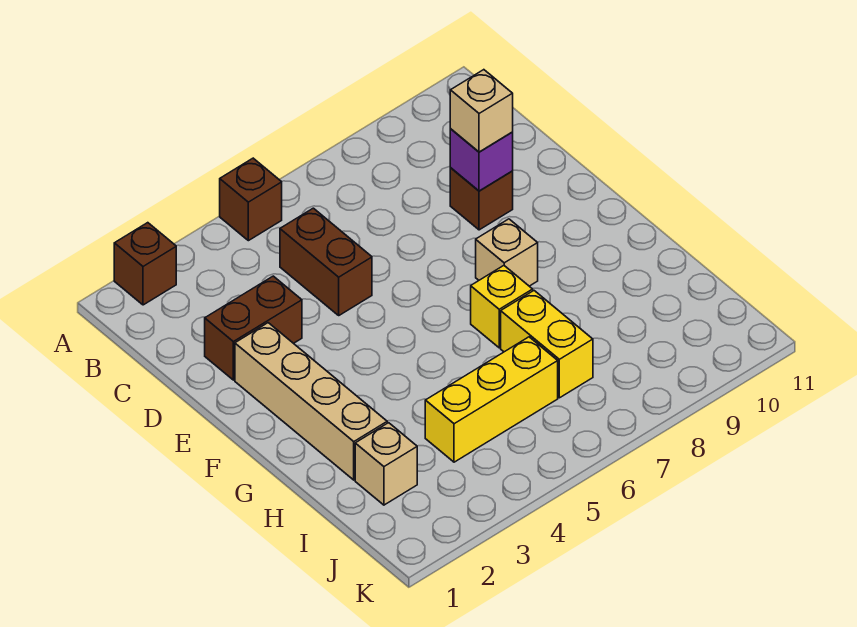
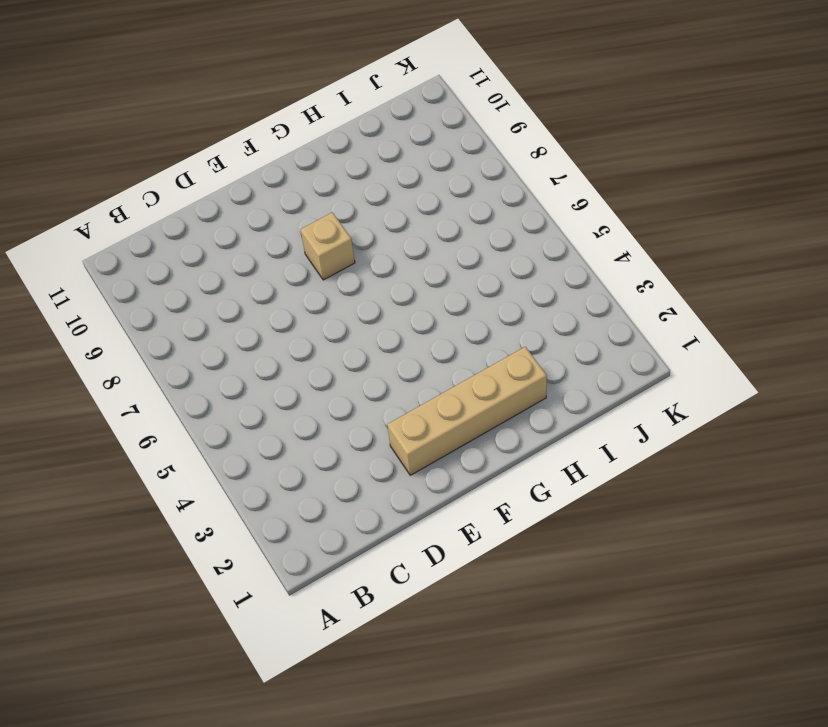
none -> brown 1x1 brick [114,223,176,305]
none -> brown 1x1 brick [220,158,282,241]
none -> brown 1x2 brick [280,208,372,315]

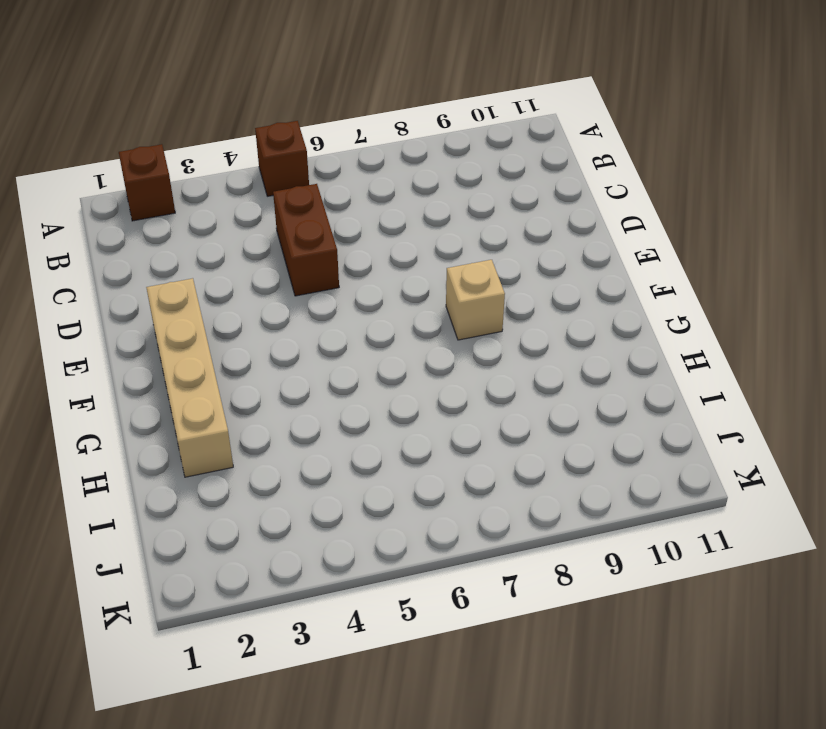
none -> brown 1x2 brick [205,276,302,380]
none -> brown 1x1 brick [450,168,513,230]
none -> yellow 1x1 brick [471,266,533,348]

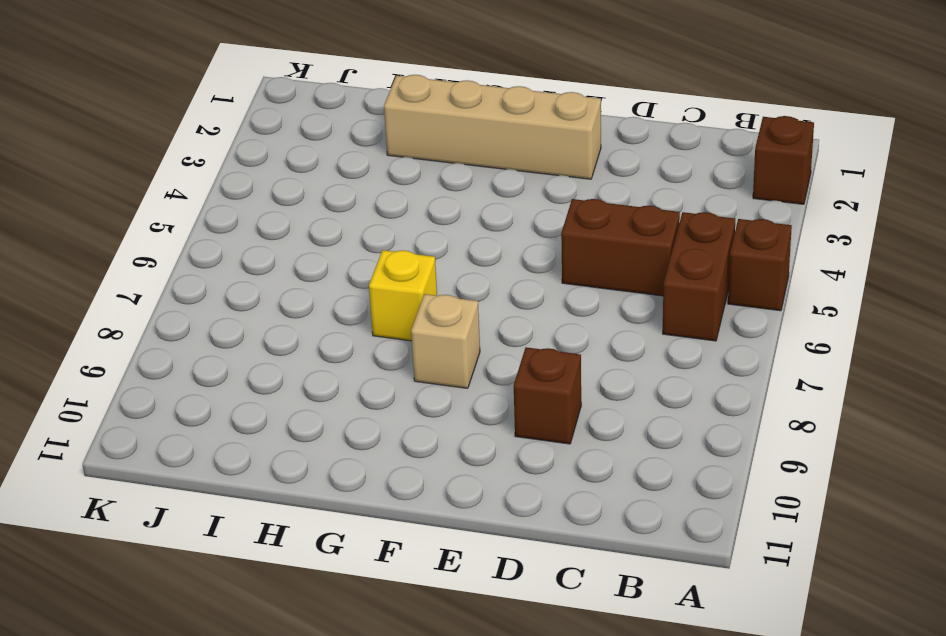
brown 1x2 brick [663,212,735,341] -> brown 1x2 brick moved to [205,276,302,380]
none -> yellow 1x2 brick [501,291,593,398]
none -> tan 1x1 brick [355,423,417,505]
none -> yellow 1x3 brick [425,337,558,462]

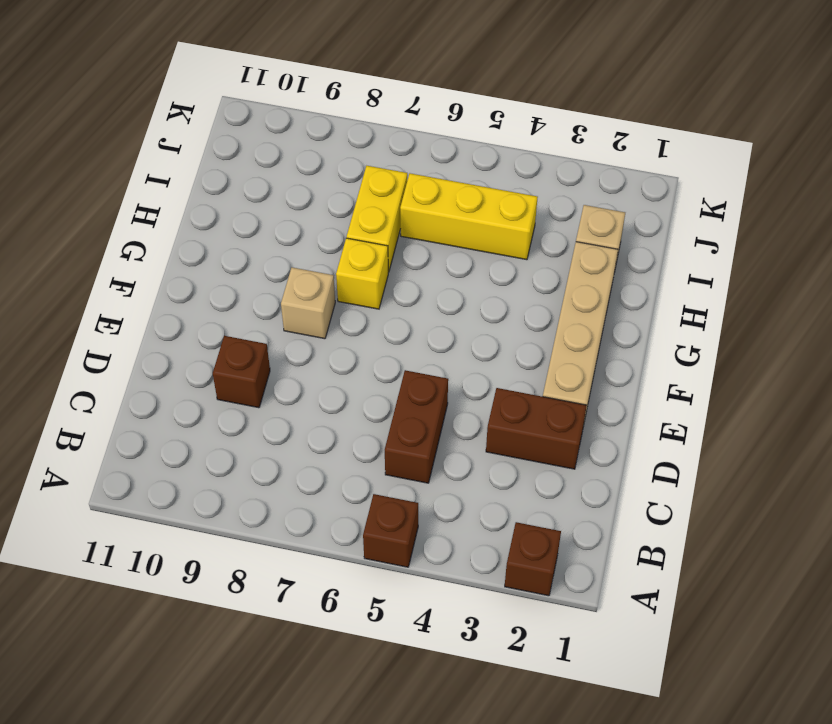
none -> purple 1x1 brick [450,129,513,191]
none -> tan 1x1 brick [450,70,513,152]

